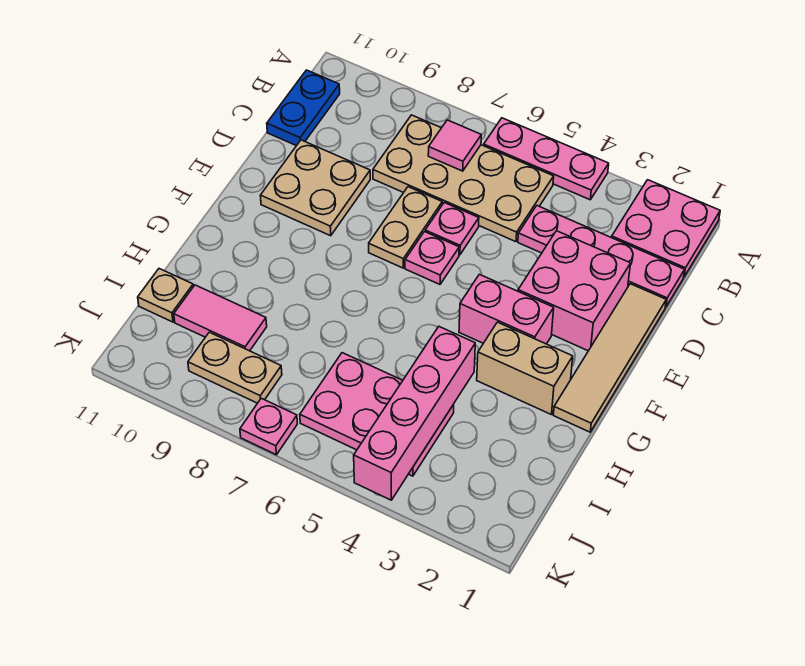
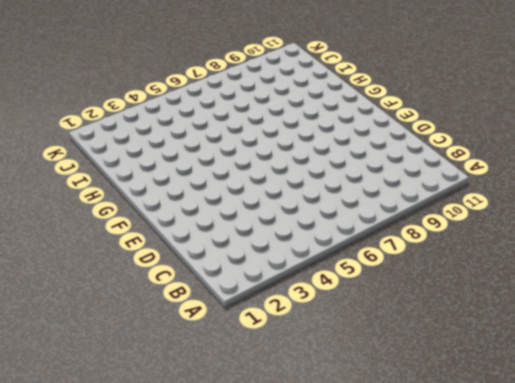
none -> pink 2x2 plate [612,180,720,277]
none -> pink 1x3 plate [484,118,609,200]
none -> tan 2x4 plate [373,115,554,242]

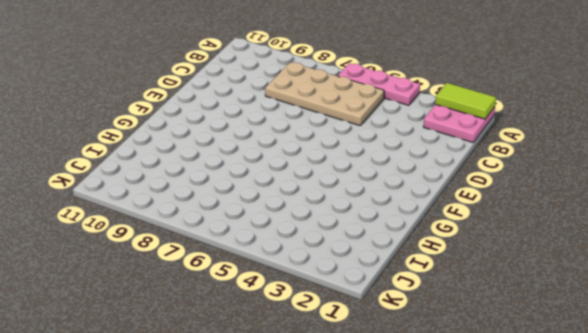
lime 1x2 tile [436,83,496,119] -> none
none -> blue 1x2 plate [267,70,340,146]
none -> pink 1x4 plate [518,206,685,307]
none -> tan 1x4 tile [553,284,666,432]

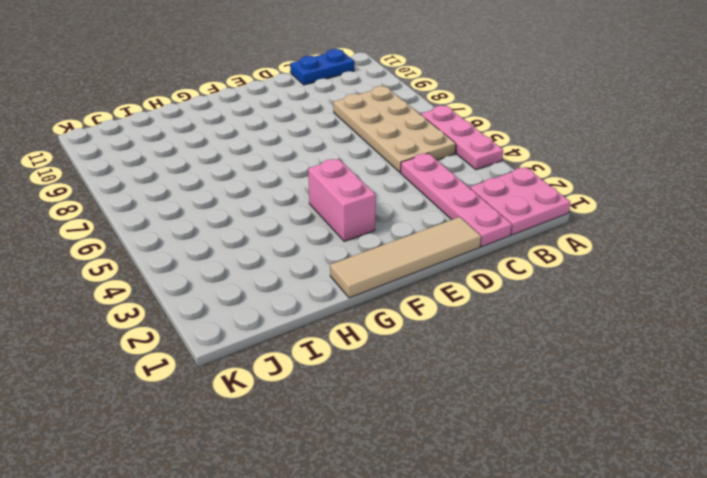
none -> pink 2x2 brick [518,231,631,351]
none -> pink 1x1 plate [425,203,479,255]
none -> tan 1x2 plate [369,187,442,268]

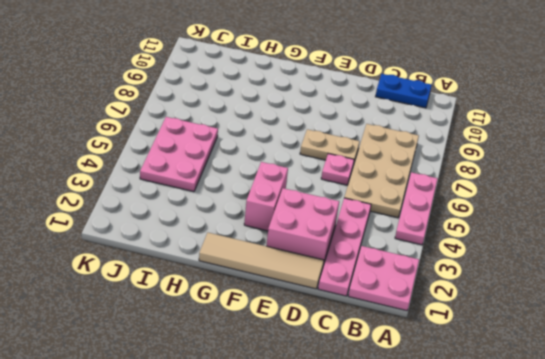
none -> tan 2x2 plate [260,140,370,236]
none -> pink 1x1 plate [405,232,459,284]
none -> tan 1x2 brick [477,322,573,415]

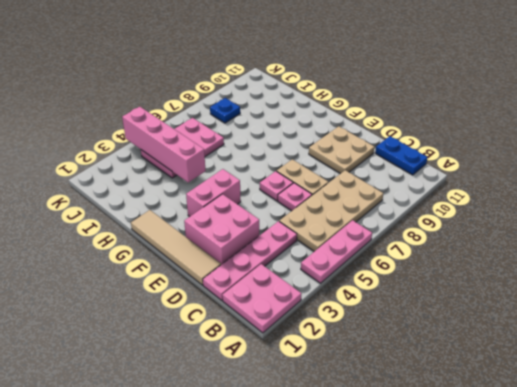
blue 1x1 plate [210,98,240,123] -> tan 1x2 plate [188,332,282,403]
none -> tan 1x2 brick [477,322,573,415]
none -> pink 1x2 tile [174,285,267,351]
none -> tan 1x1 plate [138,269,193,322]

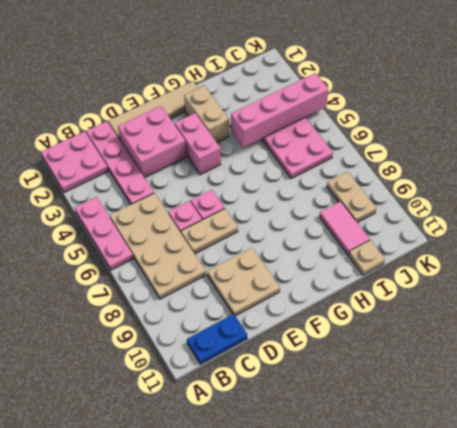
none -> pink 1x1 plate [240,398,297,455]
none -> pink 1x1 tile [428,120,481,171]

